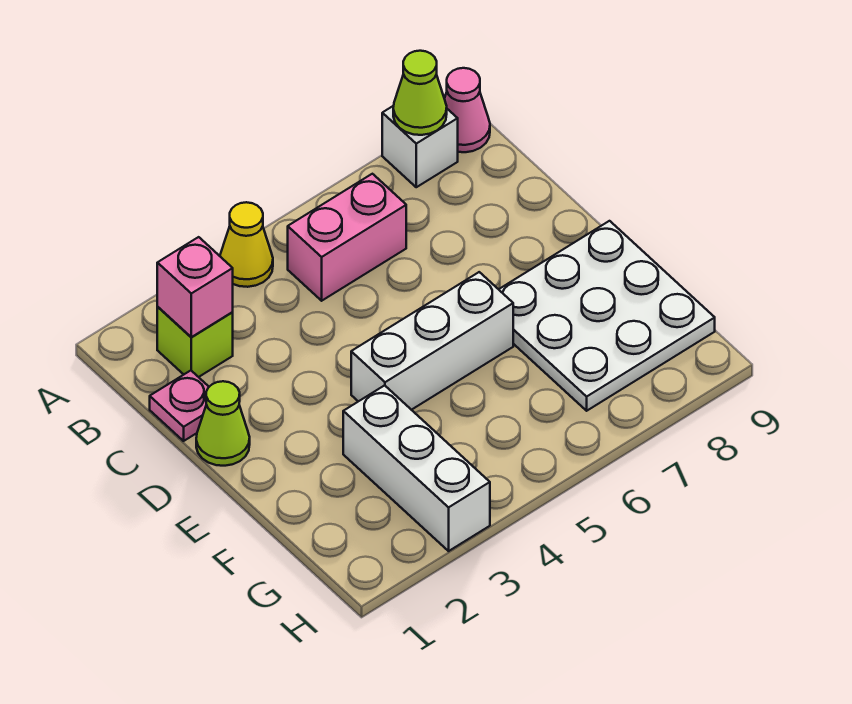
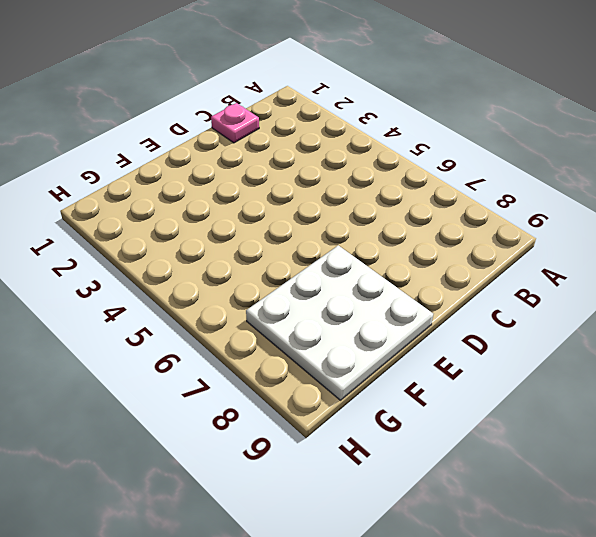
none -> yellow 1x1 cone [220,202,273,287]
none -> white 1x1 brick [382,106,458,187]
none -> pink 1x1 cone [444,68,490,152]

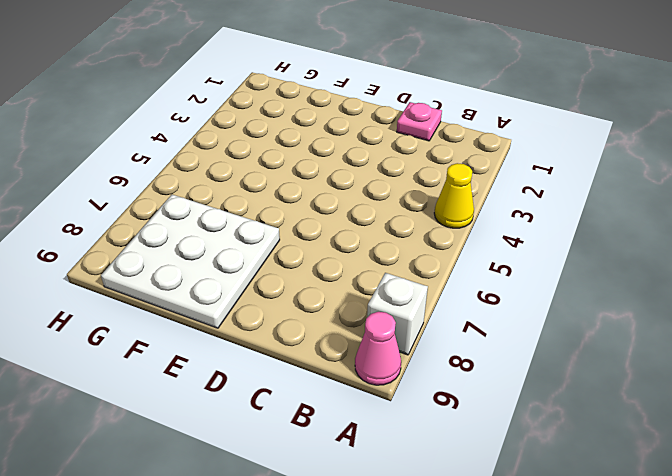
none -> lime 1x1 brick [157,307,233,377]
none -> pink 1x2 brick [288,174,406,301]
none -> lime 1x1 cone [196,381,250,466]

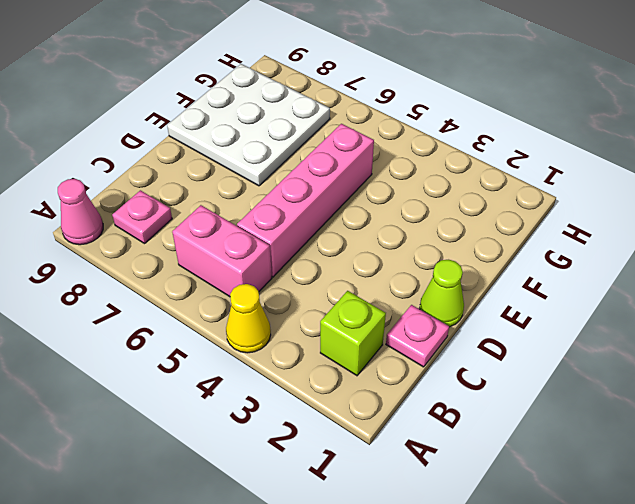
pink 1x1 plate [112,190,172,244] -> none
pink 1x4 brick [237,124,374,277] -> white 1x3 brick [351,272,513,410]
none -> white 1x1 brick [382,106,458,187]
none -> white 1x3 brick [343,385,490,551]
none -> lime 1x1 cone [393,51,447,135]

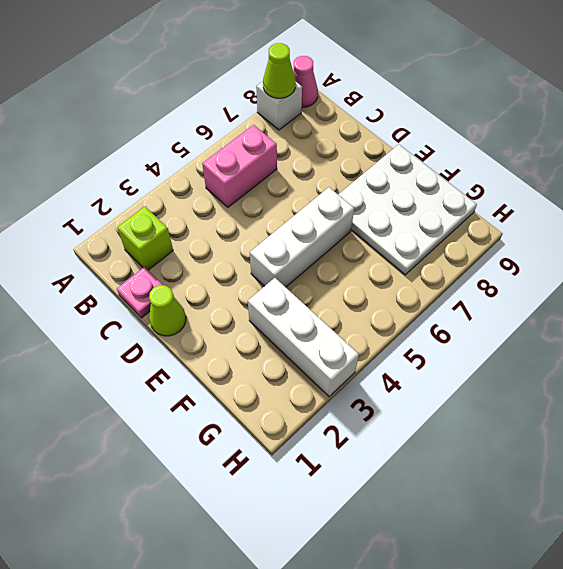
none -> yellow 1x1 cone [220,202,273,287]
none -> pink 1x1 brick [157,237,233,337]

